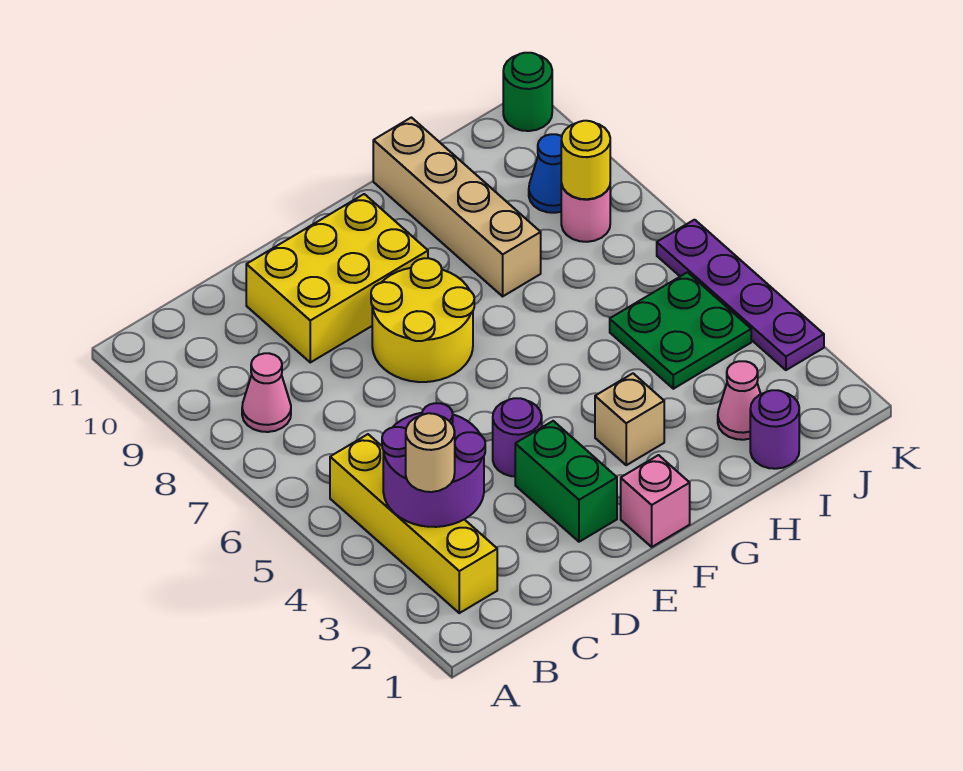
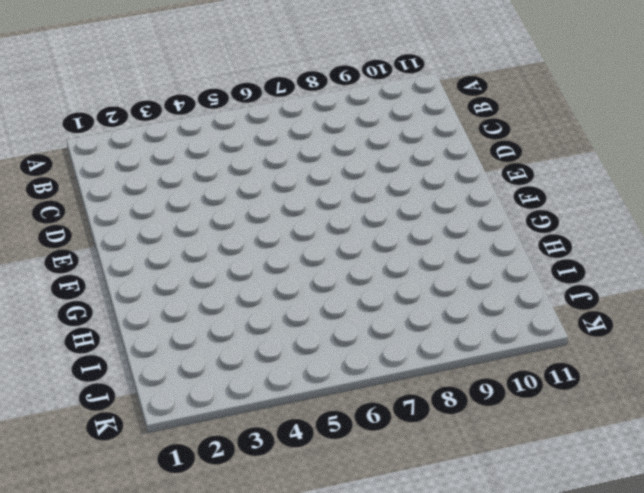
none -> yellow 1x4 brick [330,434,497,613]
none -> pink 1x1 cone [242,353,291,432]
none -> yellow 2x3 brick [246,194,428,362]

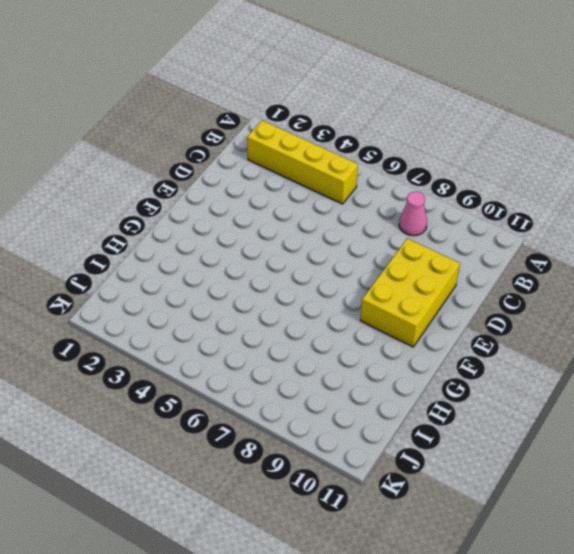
none -> green 1x2 brick [515,421,617,542]
none -> purple 1x1 round brick [493,398,542,476]
none -> yellow 2x2 round brick [371,258,474,382]

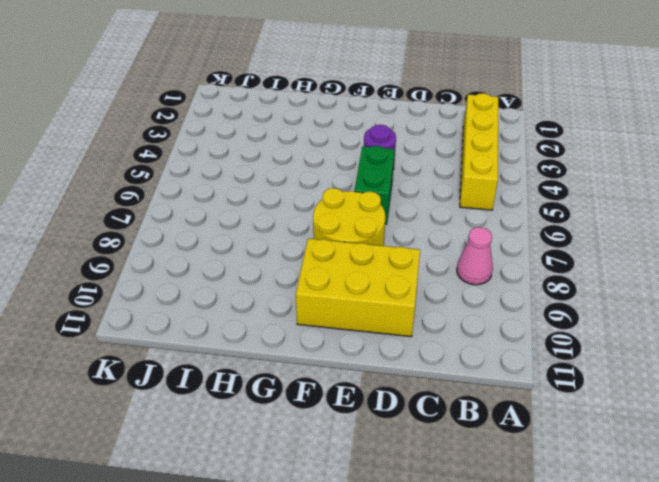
green 1x2 brick [355,146,395,224] -> green 1x2 brick moved to [515,421,617,542]
none -> pink 1x1 brick [621,455,690,547]
none -> tan 1x1 brick [595,374,664,465]
none -> tan 1x4 brick [373,117,541,296]

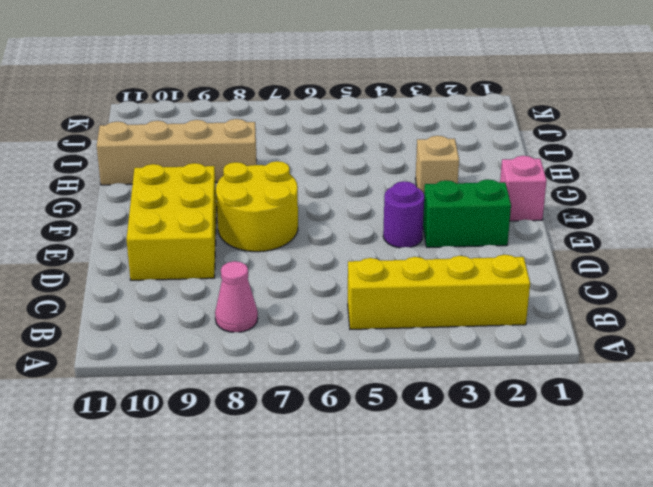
none -> purple 1x1 round brick [750,390,799,469]
none -> pink 1x1 cone [718,361,761,440]
none -> green 2x2 plate [610,272,751,389]

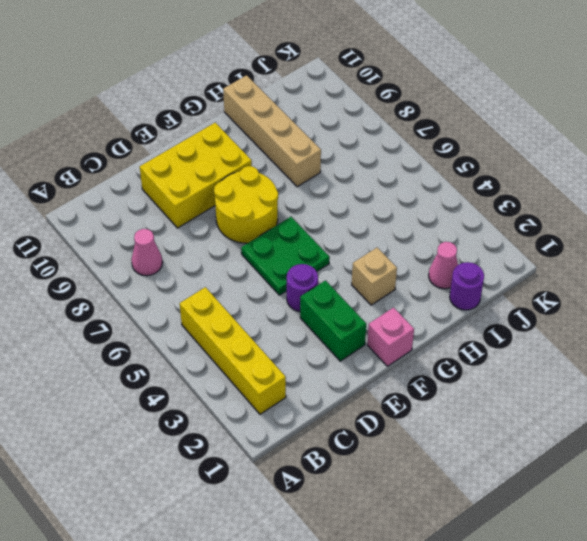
green 2x2 plate [241,217,330,295] -> green 2x2 plate moved to [610,272,751,389]
none -> pink 1x1 round brick [561,184,610,242]
none -> blue 1x1 cone [529,134,562,213]
none -> purple 1x4 plate [657,220,824,370]

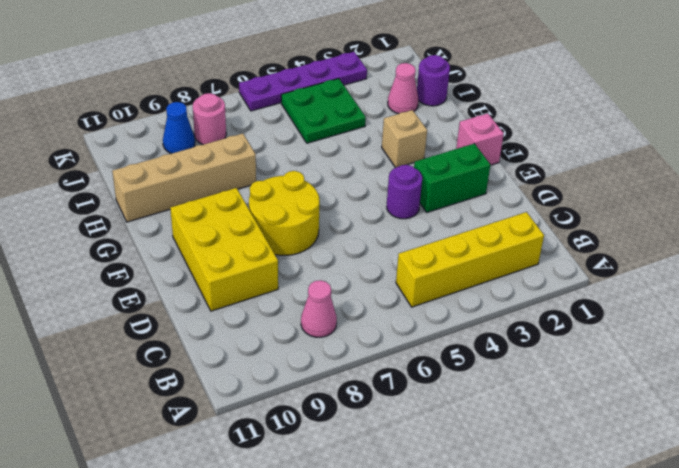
none -> green 1x1 round brick [503,53,552,131]
none -> purple 2x2 round brick [382,403,485,527]
none -> yellow 1x1 round brick [561,121,610,199]

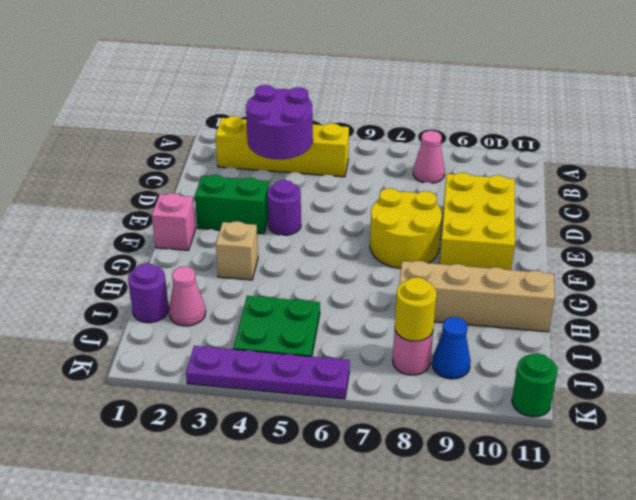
none -> tan 1x1 round brick [406,413,455,492]

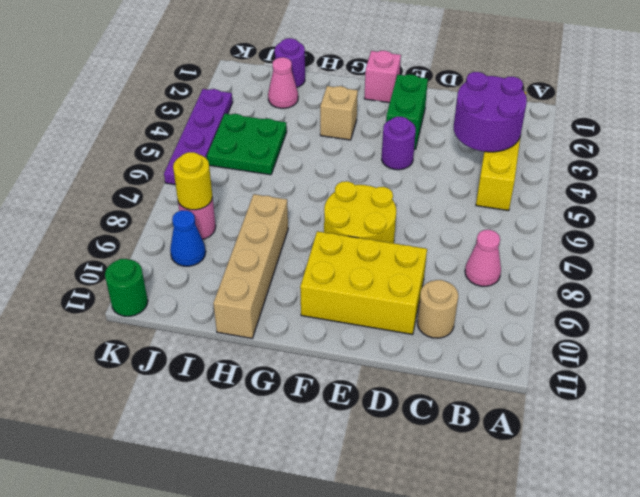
tan 1x1 round brick [417,280,458,338] -> tan 1x1 round brick moved to [406,413,455,492]

